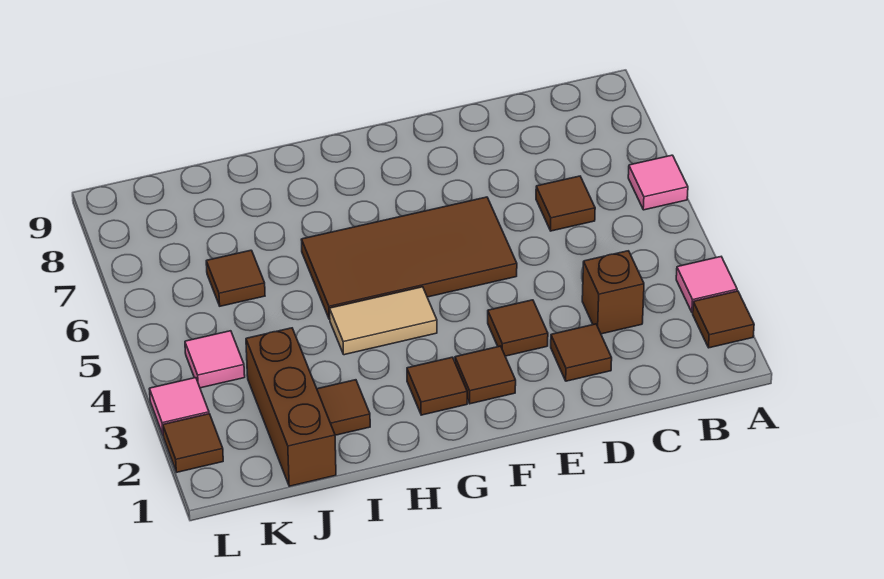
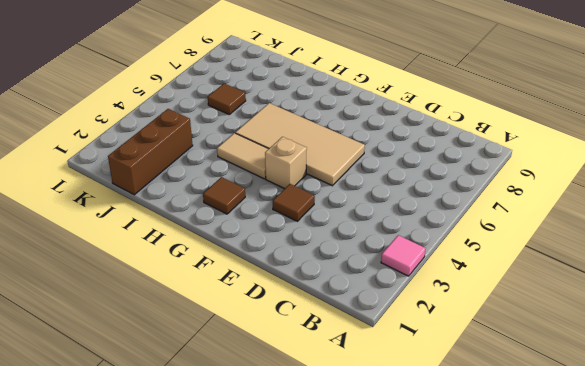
tan 2x4 tile [235,103,365,186] -> brown 2x4 tile [301,197,517,319]
tan 1x1 brick [265,137,307,189] -> none
none -> brown 1x1 tile [693,291,754,348]
none -> pink 1x1 tile [628,155,688,210]
none -> brown 1x1 brick [582,251,644,334]

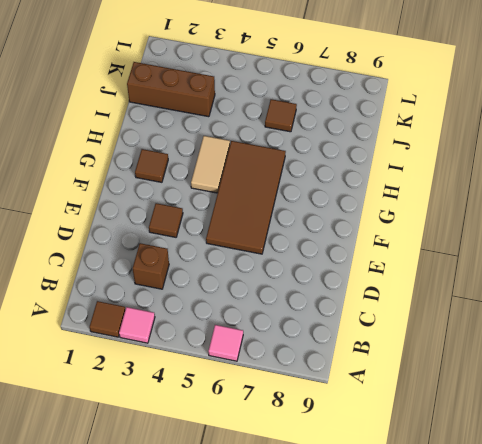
none -> brown 1x1 tile [536,176,595,231]
none -> brown 1x1 tile [551,324,612,381]
none -> brown 1x1 tile [455,346,516,404]

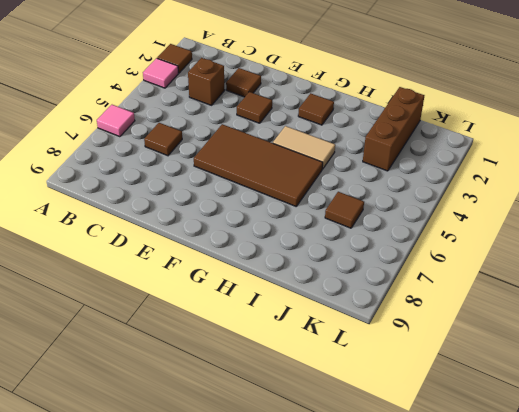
none -> brown 1x1 tile [455,346,516,404]
none -> brown 1x1 tile [317,380,370,435]
none -> pink 1x1 tile [185,331,245,388]

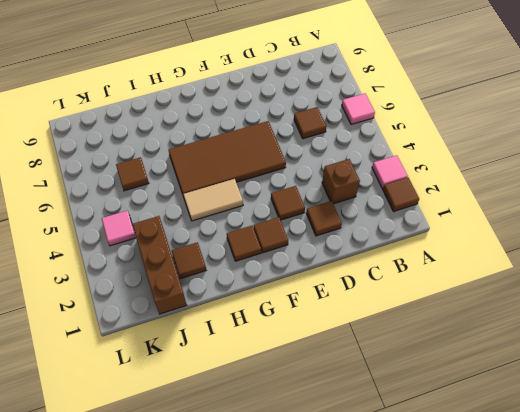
none -> brown 1x1 tile [163,414,223,472]
none -> pink 1x1 tile [149,378,209,435]

